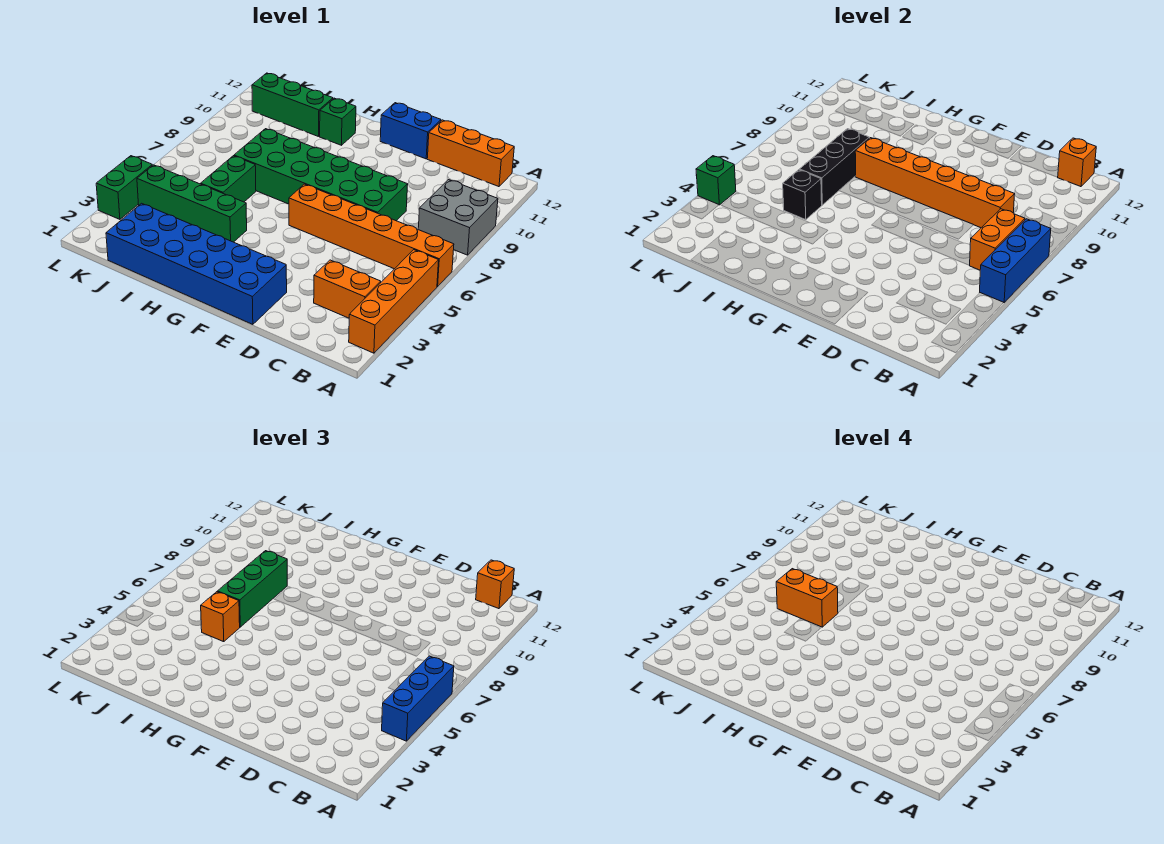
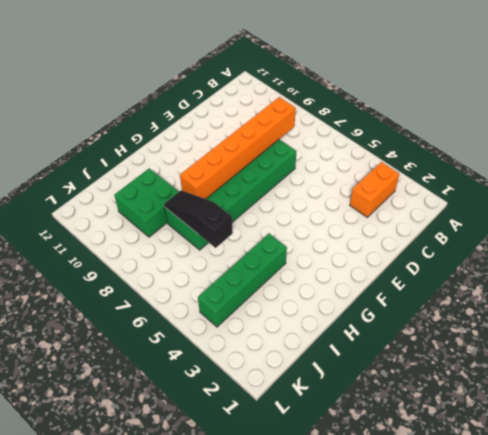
black 1x3 slope [164,190,233,248] -> black 1x3 brick [800,129,869,205]
green 2x2 brick [114,168,179,237] -> none
none -> orange 1x4 brick [349,250,439,353]
none -> orange 1x6 brick [289,184,454,286]
none -> grey 2x2 brick [418,180,498,255]

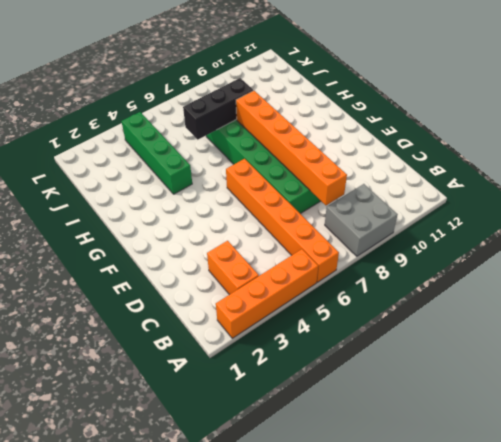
none -> orange 1x3 brick [427,120,514,187]
none -> blue 2x6 brick [106,203,287,324]
none -> blue 1x2 brick [380,103,441,159]

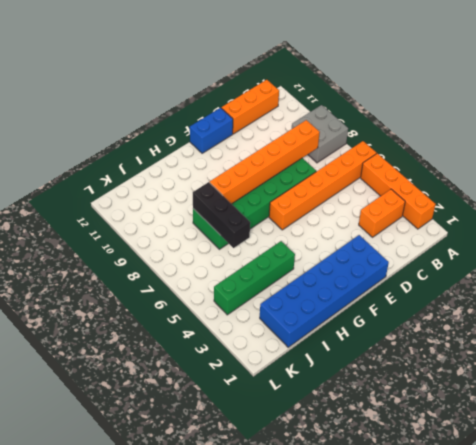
none -> green 1x1 brick [320,98,356,145]
none -> green 1x2 brick [201,156,256,202]
none -> green 1x3 brick [252,73,333,137]

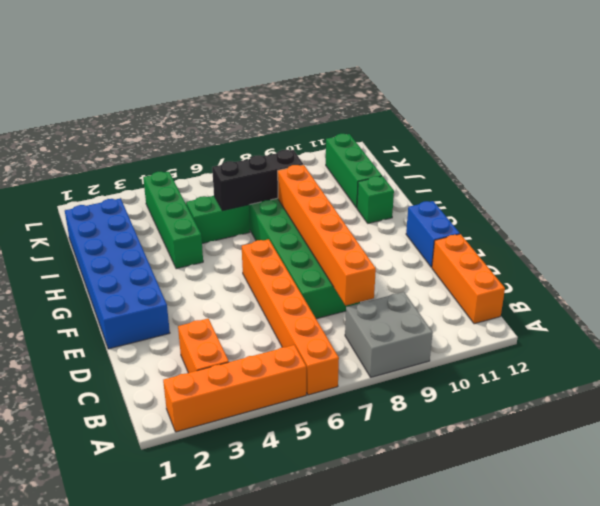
none -> green 1x2 brick [96,156,152,219]
none -> blue 1x3 brick [980,219,1051,302]
none -> orange 1x2 brick [969,209,1025,270]

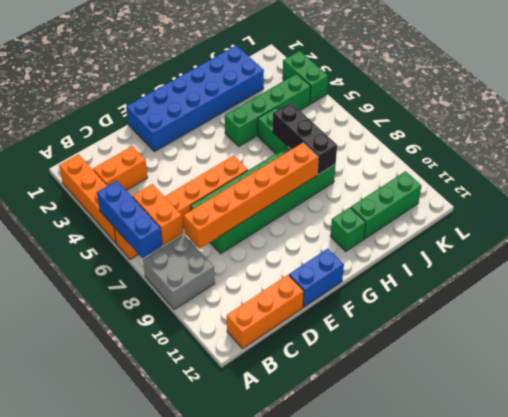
none -> orange 1x1 brick [1058,138,1096,187]
none -> black 1x1 brick [783,170,822,220]
none -> green 1x1 brick [696,156,736,205]

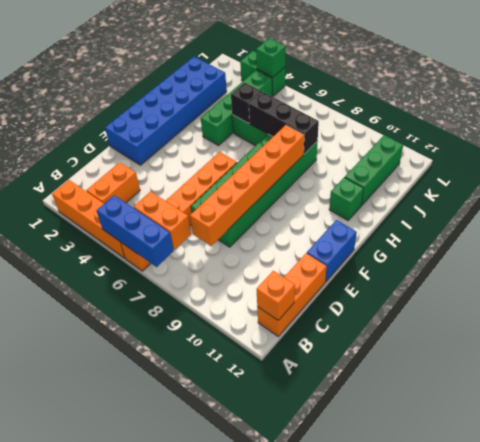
none -> grey 2x2 brick [418,180,498,255]
none -> blue 1x3 brick [382,656,454,741]
none -> orange 1x1 brick [476,560,514,609]

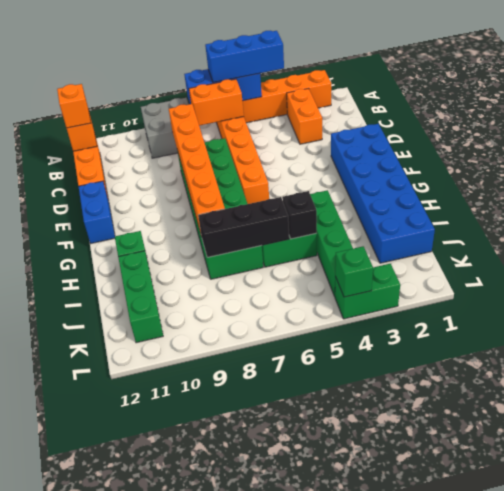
none -> orange 1x1 brick [201,592,240,642]
none -> green 1x3 brick [218,551,287,627]
none -> orange 1x2 brick [776,569,838,627]

